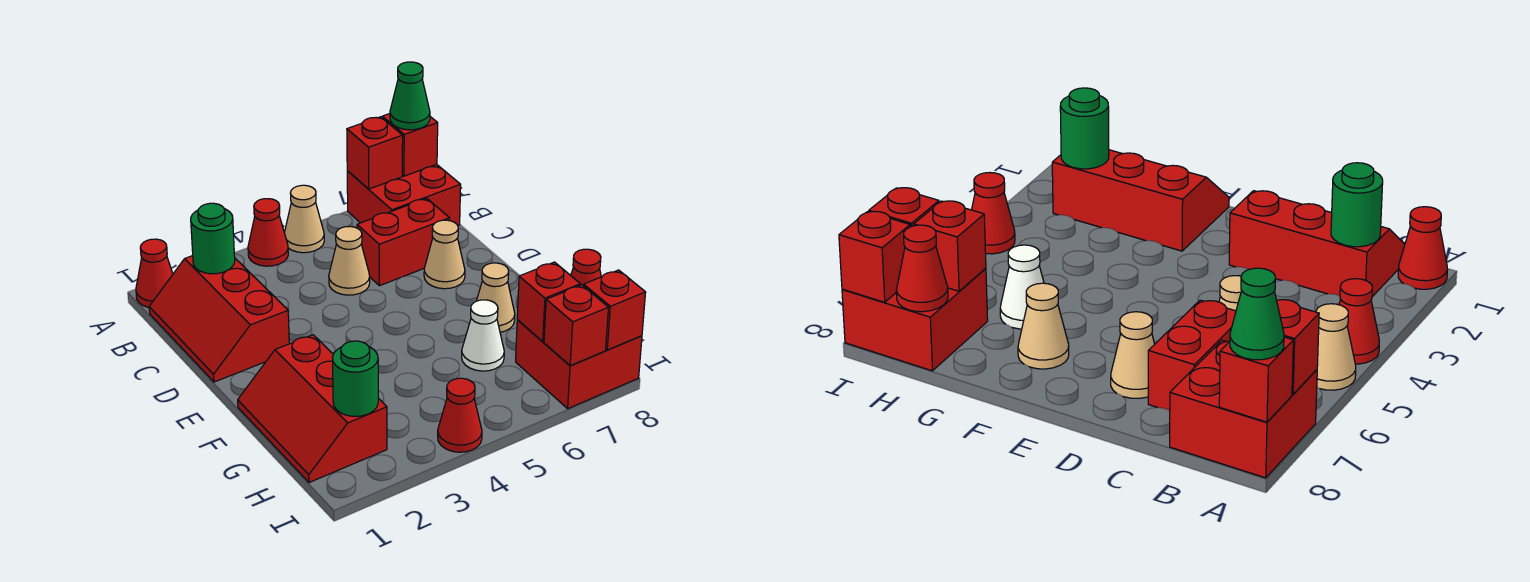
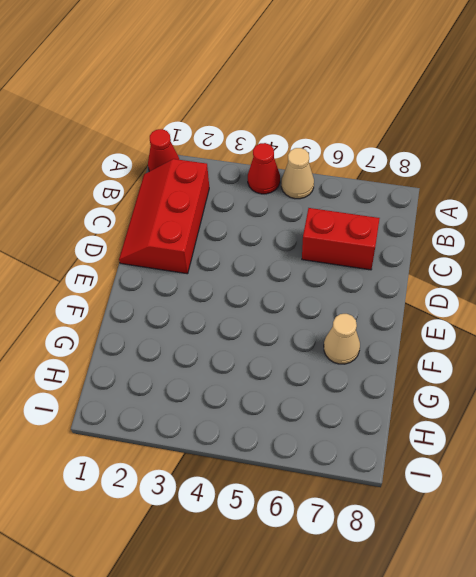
none -> red 2x2 brick [347,164,461,226]
none -> tan 1x1 cone [329,226,370,295]
none -> tan 1x1 cone [424,220,465,289]

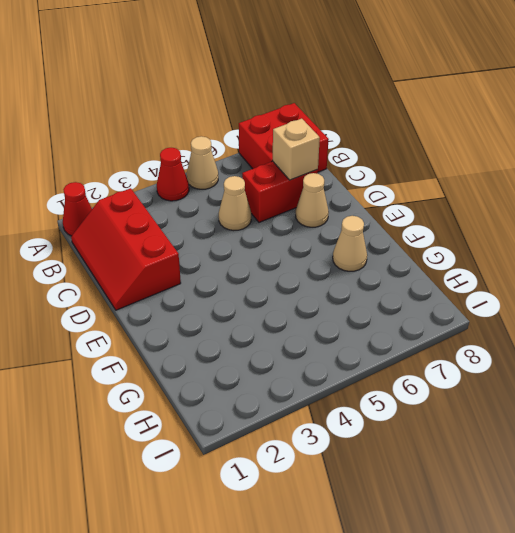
tan 1x1 brick [273,119,320,180] -> none
none -> red 2x3 slope [238,335,387,483]
none -> white 1x1 cone [462,300,504,371]
none -> red 2x2 brick [516,320,642,409]

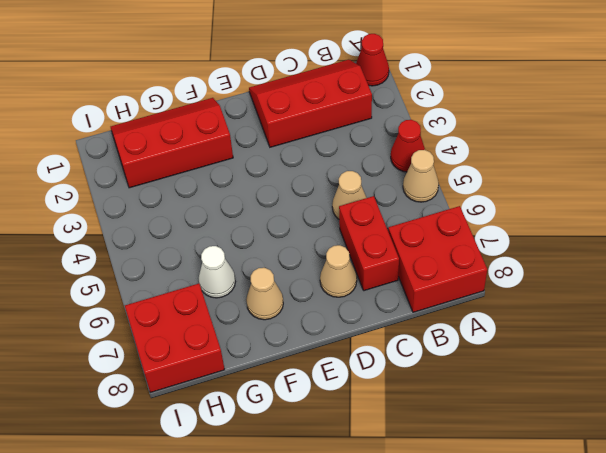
none -> red 1x1 cone [438,378,482,452]
none -> red 1x1 brick [347,117,403,189]
none -> red 1x1 brick [382,114,438,176]

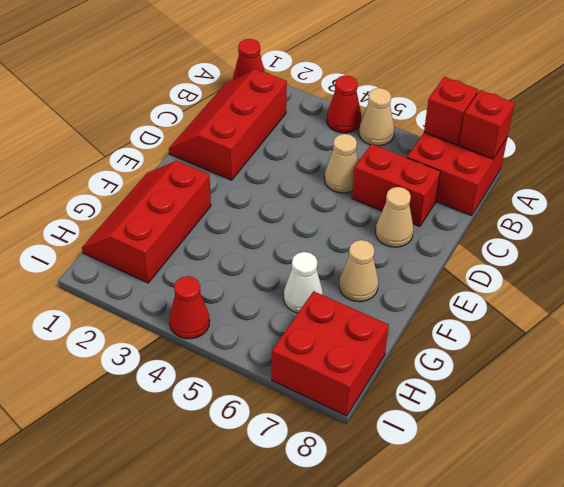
none -> green 1x1 round brick [191,203,235,274]
none -> green 1x1 round brick [332,341,378,417]
none -> red 1x1 brick [517,262,580,342]

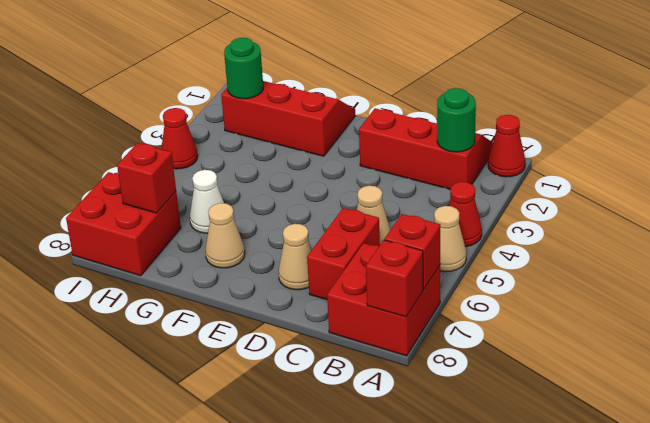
none -> red 1x1 cone [571,249,601,286]
none -> red 1x1 brick [544,285,609,366]
none -> red 1x1 brick [584,270,646,350]

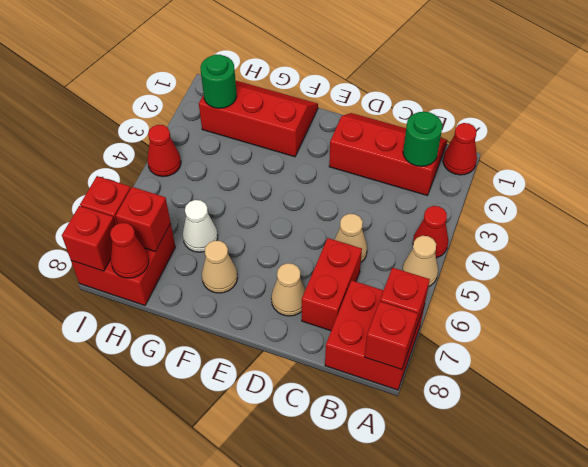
none -> green 1x1 cone [390,62,430,130]

